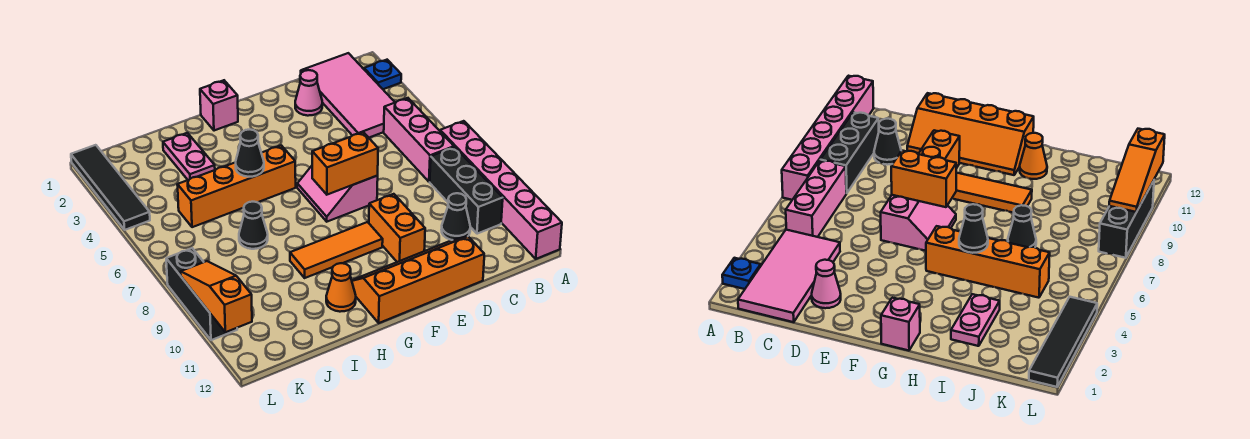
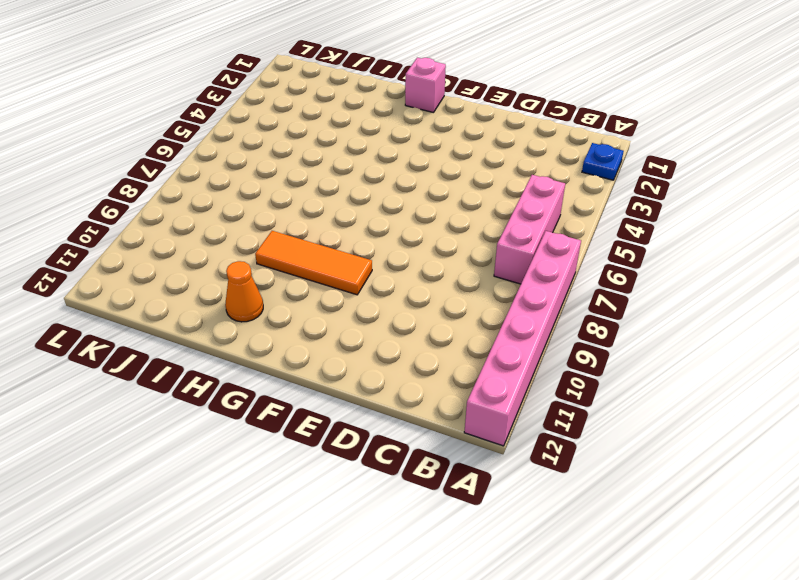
none -> pink 2x4 tile [301,53,395,138]
none -> black 1x3 brick [430,147,503,234]
none -> black 1x1 cone [441,193,470,240]

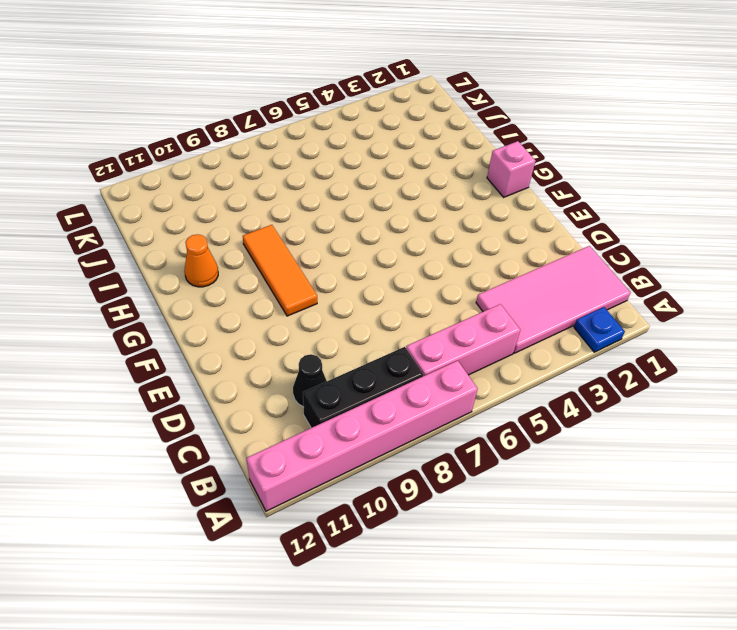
none -> pink 1x1 cone [295,70,322,116]
none -> orange 2x4 slope [352,236,484,323]
none -> pink 2x2 slope [297,166,378,222]

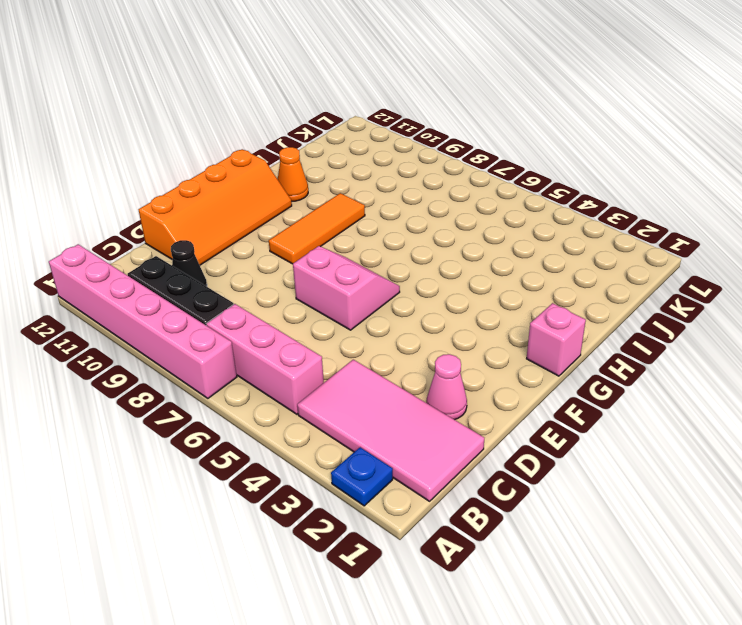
none -> orange 1x2 brick [369,194,425,262]
none -> orange 1x4 brick [177,145,296,227]
none -> pink 1x2 plate [163,133,215,180]

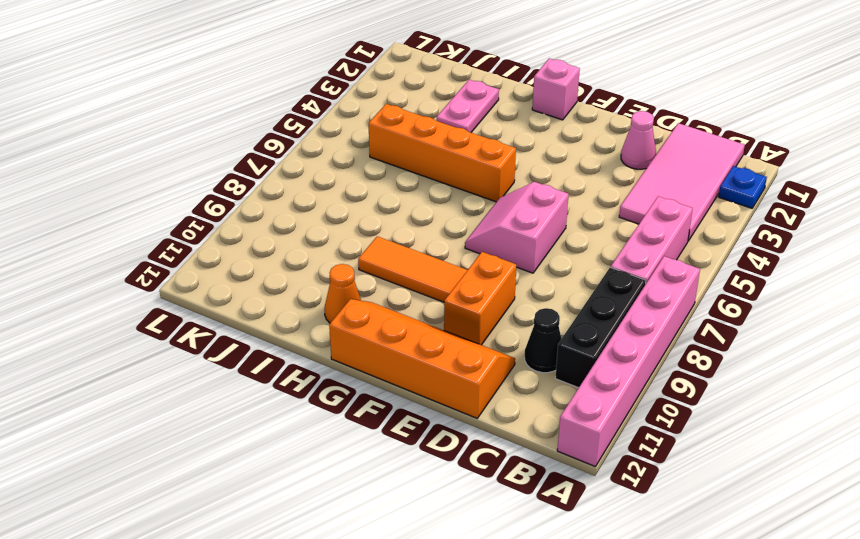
none -> black 1x1 cone [239,202,268,249]
none -> black 1x4 tile [71,145,150,230]
none -> black 1x3 brick [166,248,237,340]

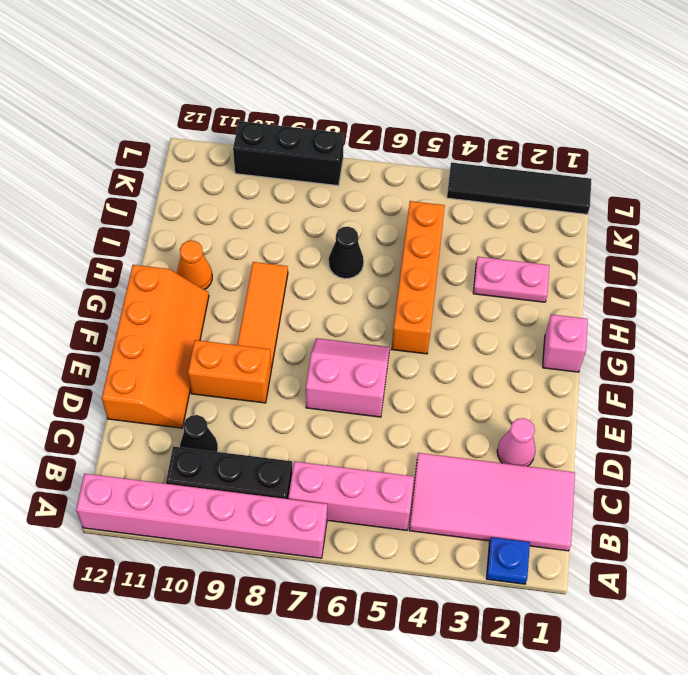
none -> orange 1x2 brick [312,132,378,195]
none -> black 1x1 cone [236,129,264,177]
none -> orange 1x3 slope [181,261,252,332]

